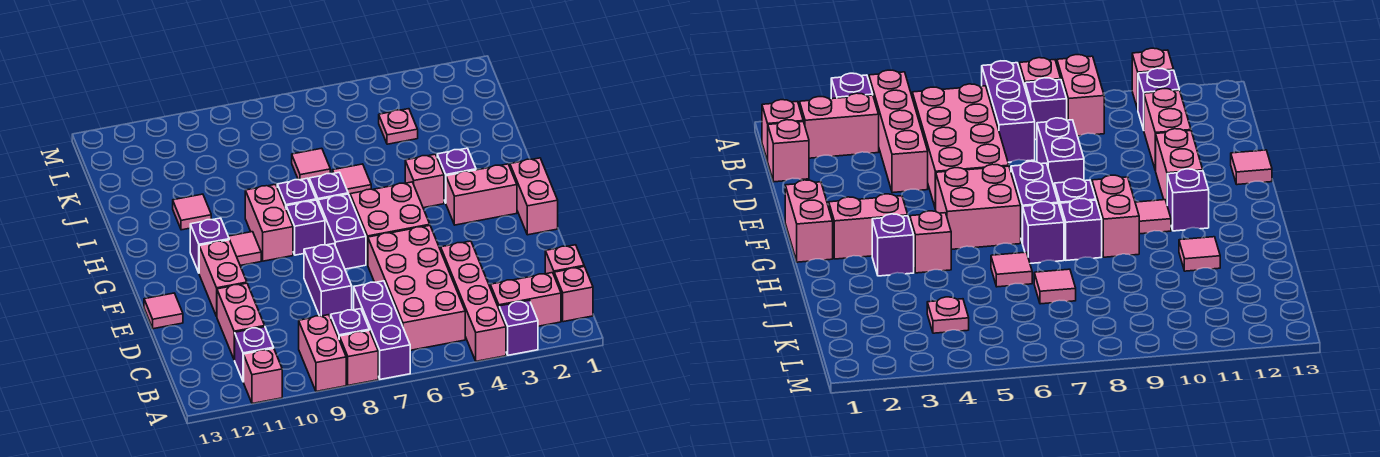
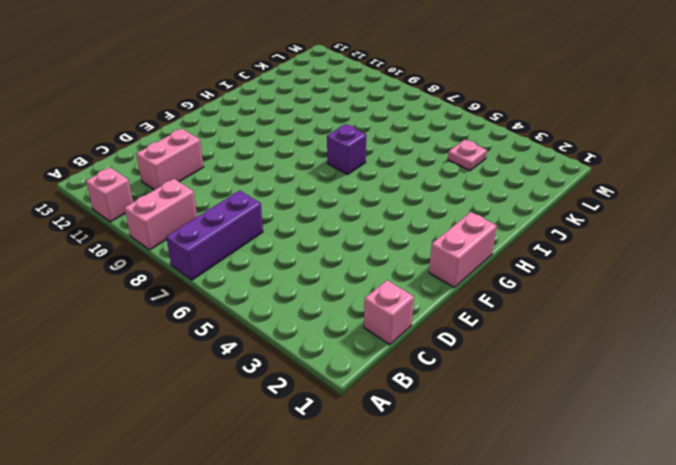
none -> purple 1x1 brick [499,300,538,355]
none -> pink 1x4 brick [441,241,506,361]
none -> pink 1x1 brick [339,330,378,385]
none -> pink 1x1 brick [554,266,593,322]

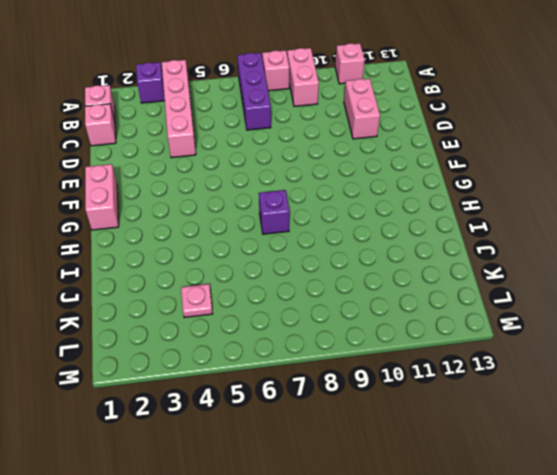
none -> pink 1x2 brick [490,273,561,326]
none -> pink 2x4 brick [368,226,465,350]
none -> purple 1x1 brick [331,309,369,338]
none -> purple 1x1 brick [235,327,274,382]

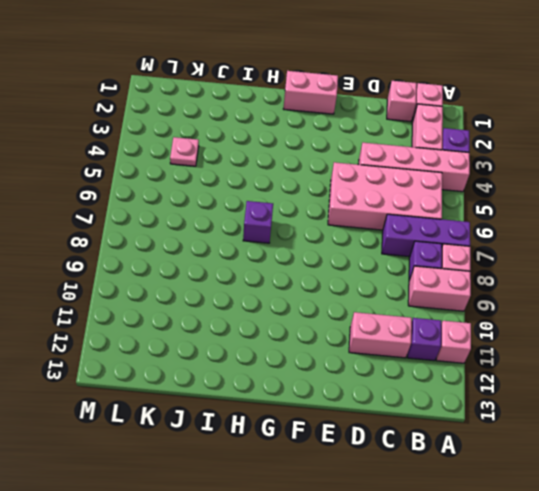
none -> purple 1x2 brick [304,244,352,318]
none -> pink 1x2 brick [199,240,247,316]
none -> pink 1x1 tile [144,293,183,329]
none -> pink 2x2 brick [350,182,430,265]

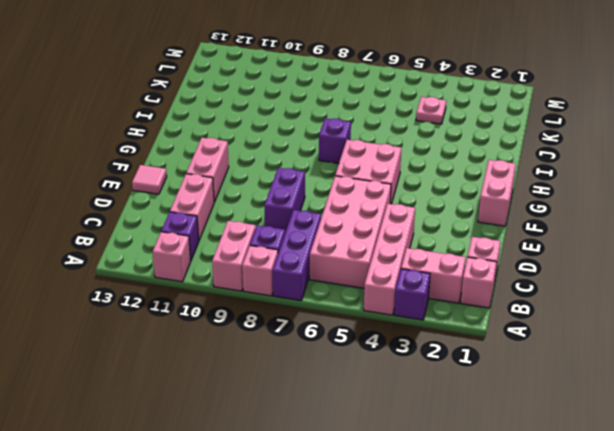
none -> purple 1x2 brick [318,194,366,269]
none -> pink 1x2 brick [446,164,517,225]
none -> purple 1x1 brick [286,200,325,255]
none -> pink 1x2 brick [245,184,293,261]

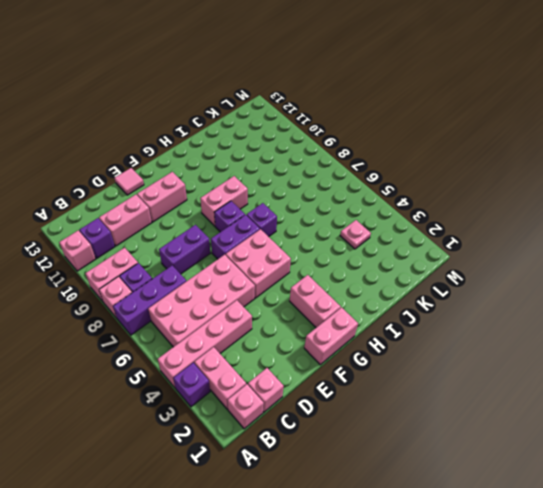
none -> pink 1x1 tile [228,232,261,266]
none -> purple 1x1 brick [190,218,229,272]
none -> purple 1x1 brick [437,148,476,203]
none -> pink 1x1 brick [405,154,444,208]

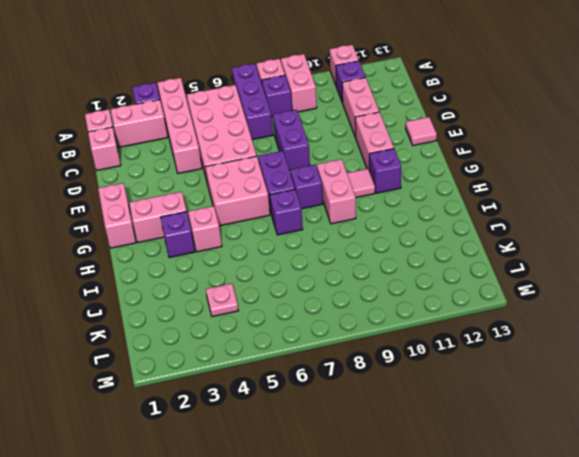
none -> purple 1x1 brick [277,178,316,208]
none -> pink 1x1 tile [332,164,371,196]
none -> pink 1x1 tile [173,194,211,230]
none -> pink 1x1 tile [292,148,330,180]

